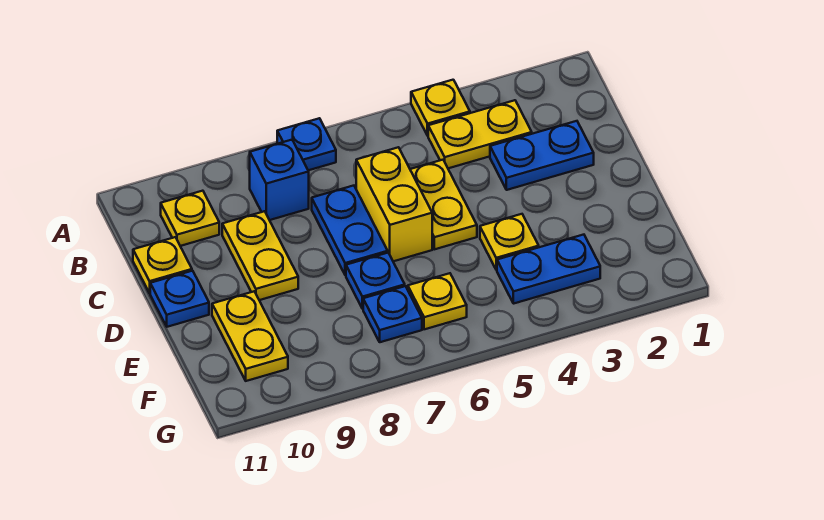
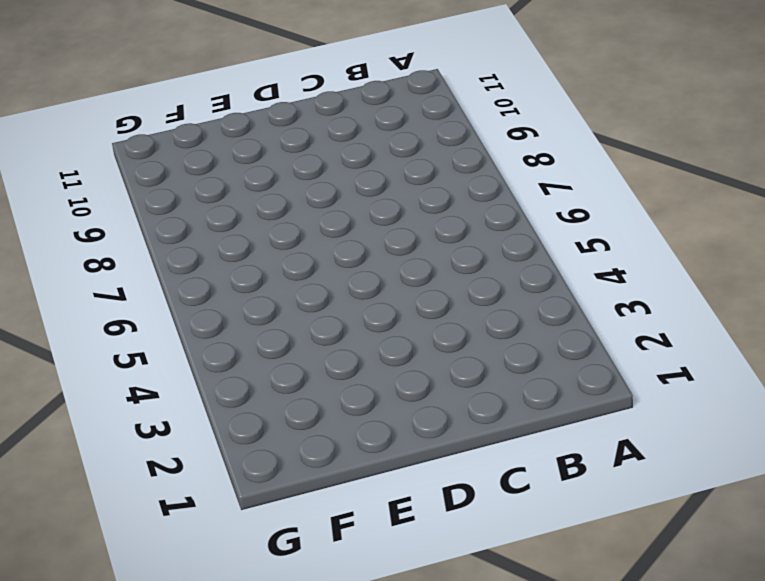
none -> yellow 1x1 plate [411,80,470,136]
none -> blue 1x1 plate [277,118,336,170]
none -> yellow 1x2 plate [428,100,532,168]

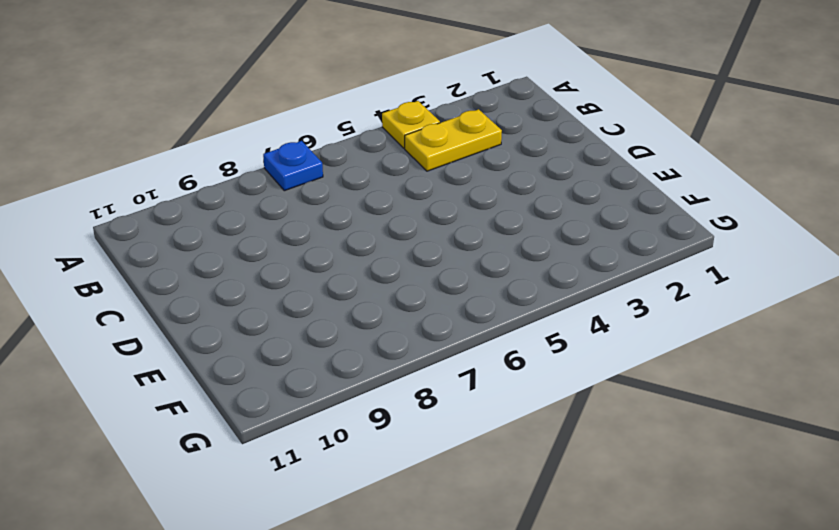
none -> blue 1x1 brick [250,140,309,220]
none -> yellow 1x1 plate [161,191,219,246]
none -> blue 1x2 plate [490,121,594,190]

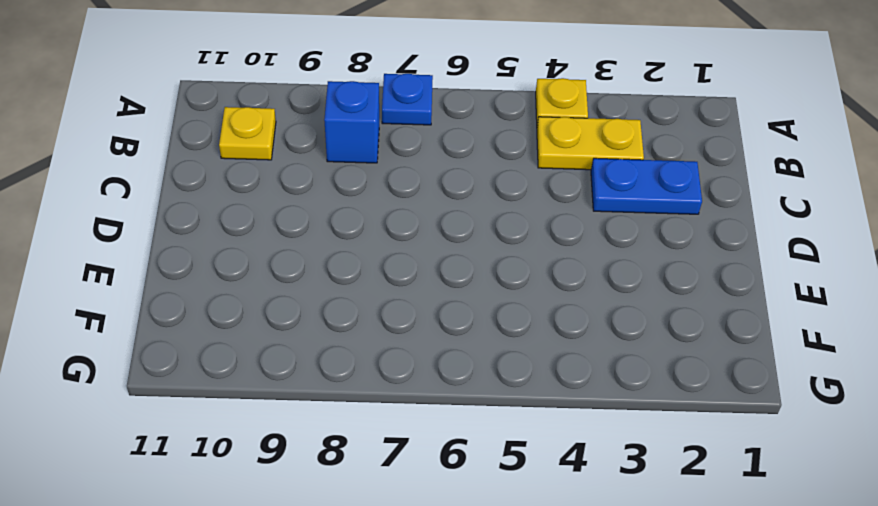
none -> yellow 1x2 plate [410,160,477,249]
none -> yellow 1x2 brick [356,147,432,261]
none -> blue 1x2 plate [312,186,388,275]

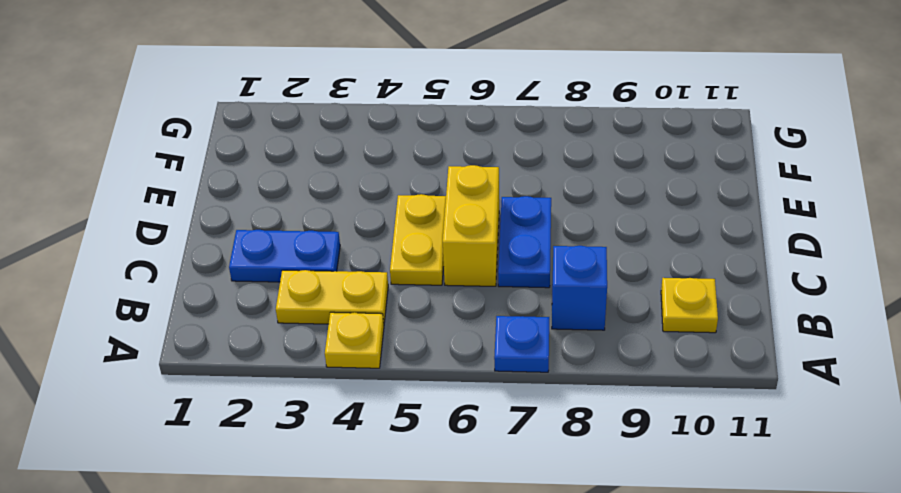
none -> yellow 1x2 plate [222,211,298,300]
none -> yellow 1x1 plate [133,237,192,293]
none -> blue 1x1 plate [150,271,209,327]

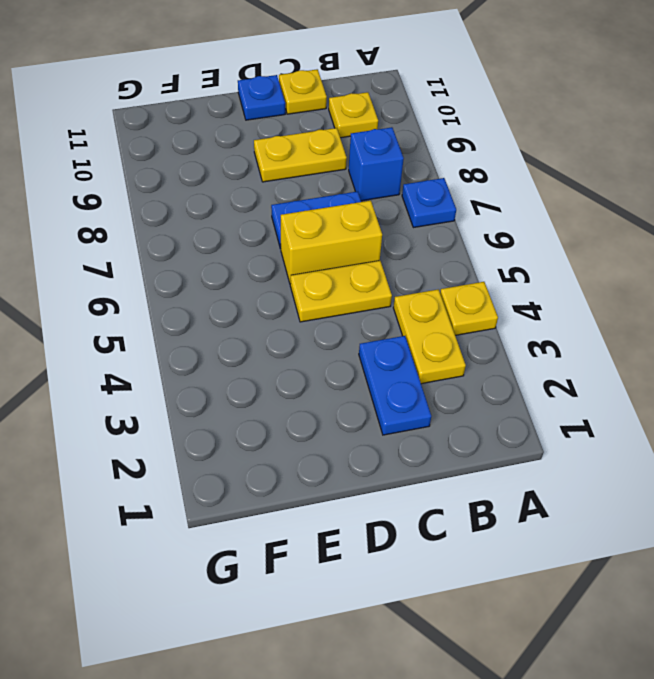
none -> yellow 1x1 plate [480,214,539,270]
none -> blue 1x1 plate [346,253,405,309]
none -> yellow 1x2 plate [212,291,288,381]

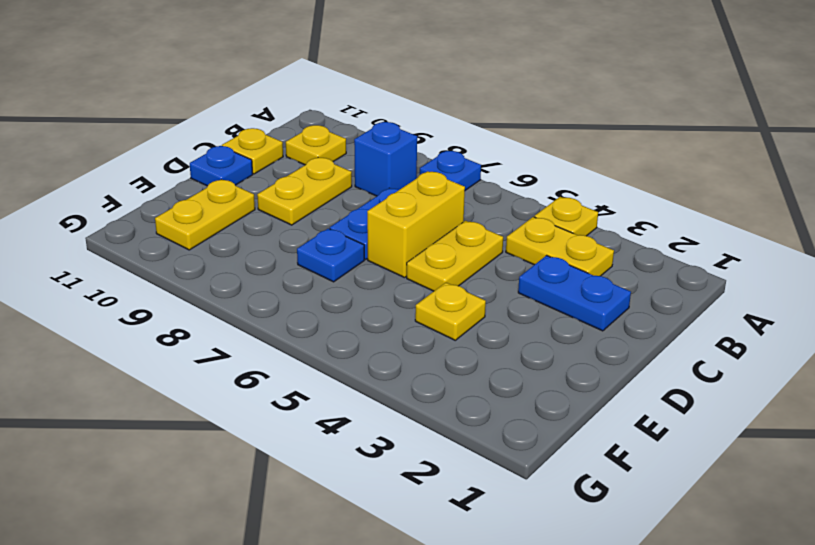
none -> blue 1x2 plate [497,235,600,304]
none -> yellow 1x1 plate [408,273,467,329]
none -> blue 1x1 plate [363,286,422,342]

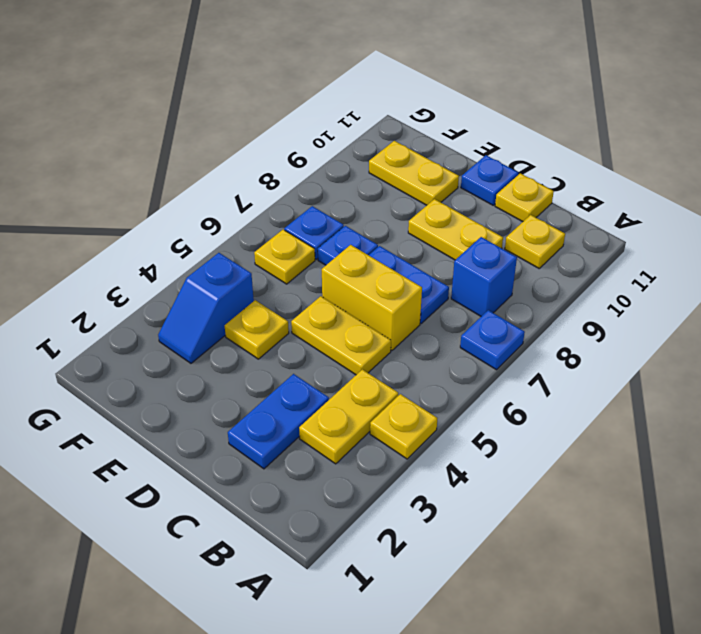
blue 1x2 slope [158,253,254,363] -> blue 1x2 plate [497,235,600,304]

